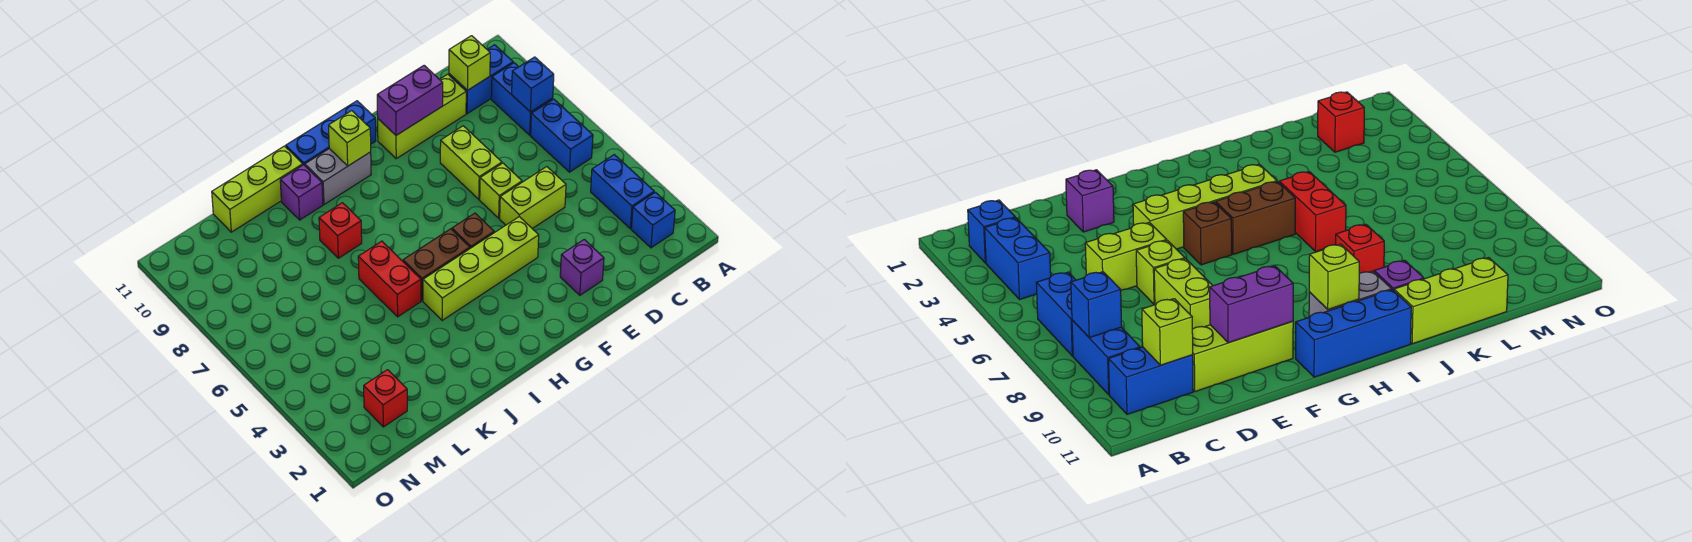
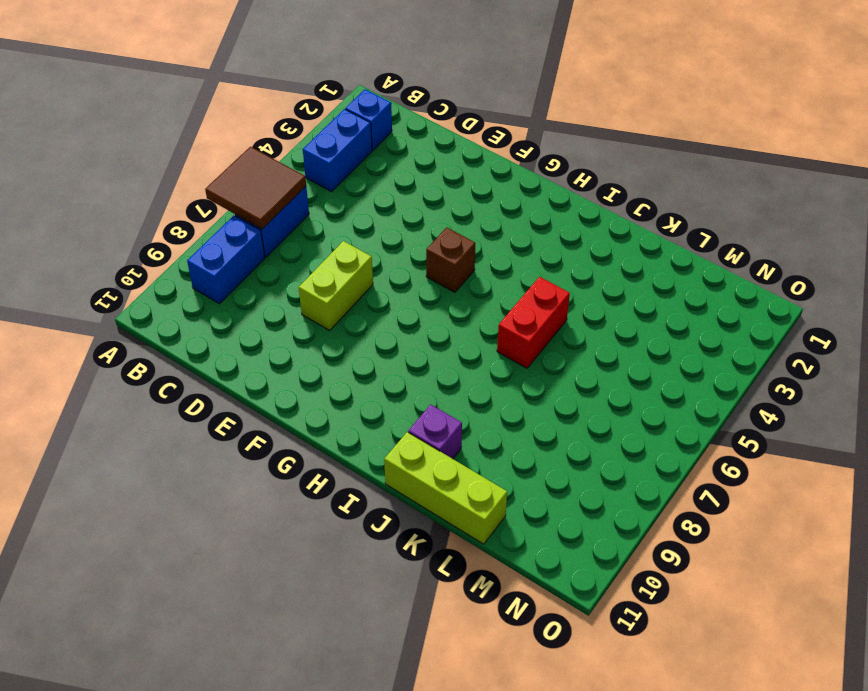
brown 2x2 tile [205,147,306,229] -> none
none -> blue 1x2 brick [449,45,513,114]
none -> lime 1x2 brick [500,167,566,229]
none -> lime 1x3 brick [378,74,466,159]

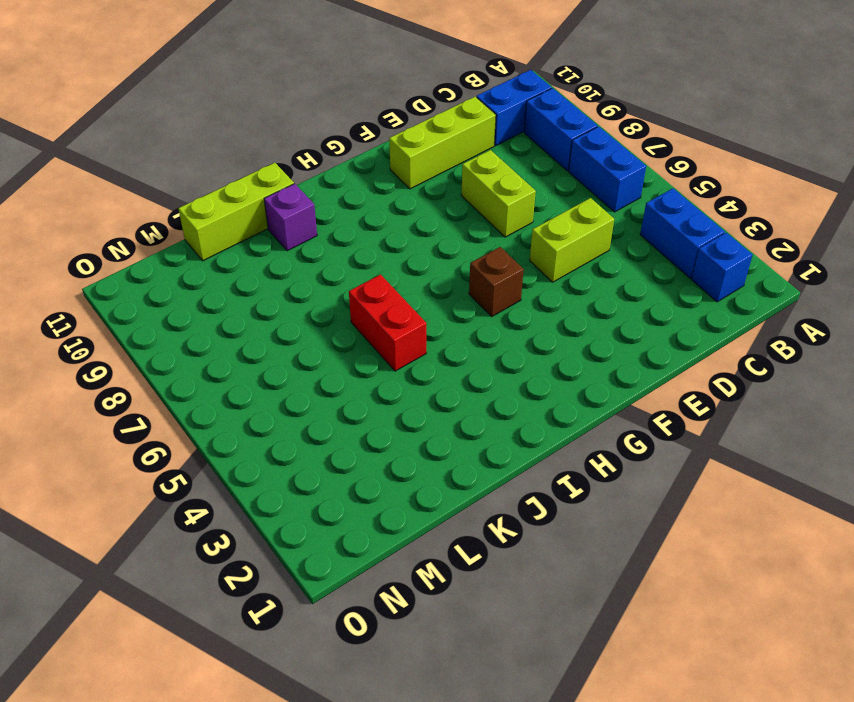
none -> purple 1x1 brick [560,240,604,295]
none -> lime 1x1 brick [480,163,522,218]
none -> lime 1x4 brick [423,217,539,320]

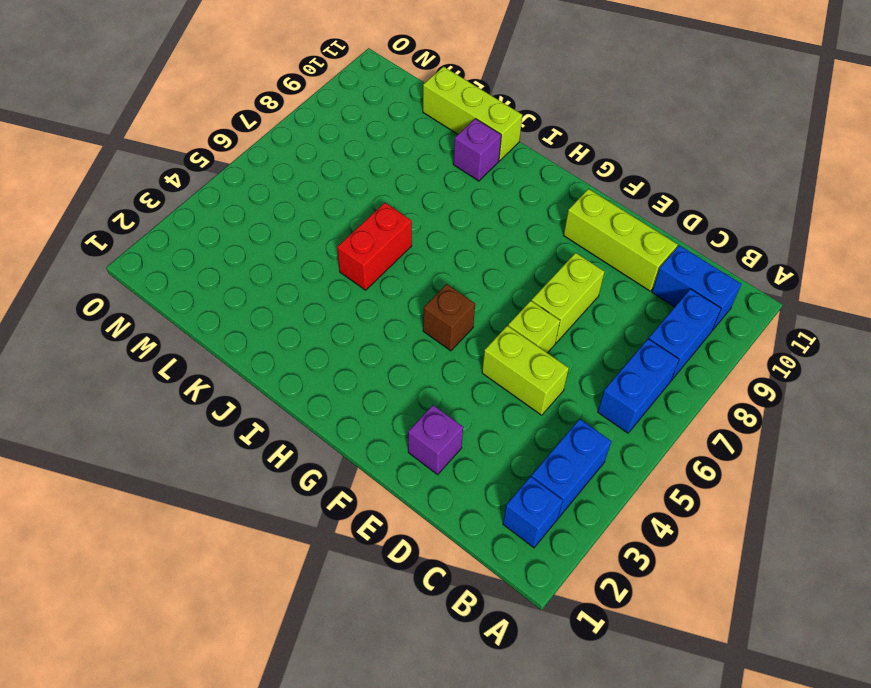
none -> lime 1x4 brick [423,217,539,320]
none -> blue 1x3 brick [286,101,376,165]
none -> brown 1x2 brick [403,229,470,301]

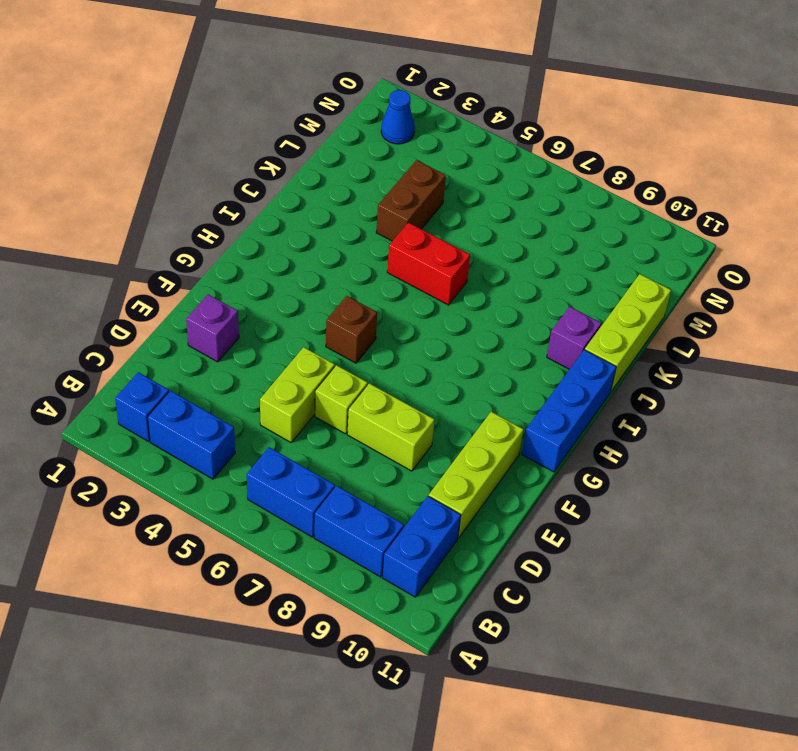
brown 1x2 brick [376,160,446,241] -> brown 1x2 brick moved to [403,229,470,301]
blue 1x1 cone [381,90,415,144] -> none
none -> lime 1x4 brick [423,217,539,320]
none -> grey 1x2 brick [305,149,371,204]
none -> red 1x1 brick [319,203,362,258]

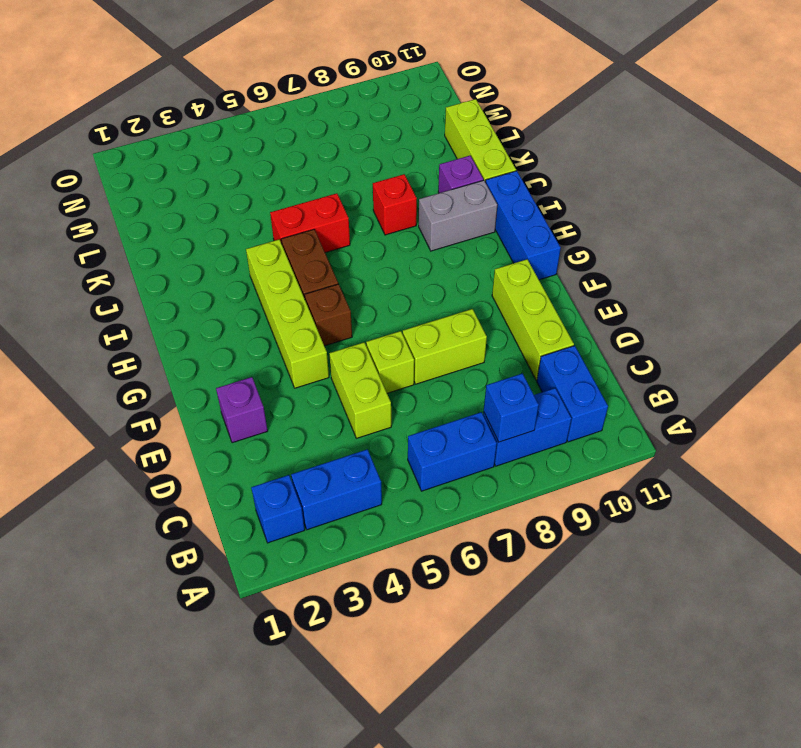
grey 1x2 brick [419,180,497,251] -> grey 1x2 brick turned to [305,149,371,204]
none -> red 1x1 brick [364,370,407,427]
none -> lime 1x1 brick [449,36,490,90]
none -> purple 1x2 brick [377,66,443,135]

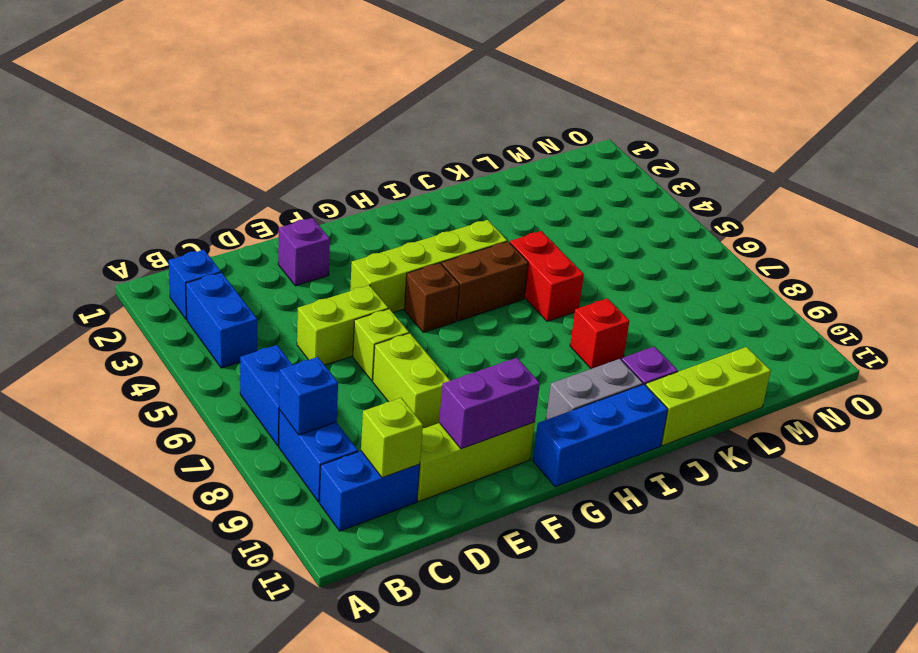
none -> red 1x1 brick [364,370,407,427]
none -> lime 1x1 brick [329,111,371,166]

